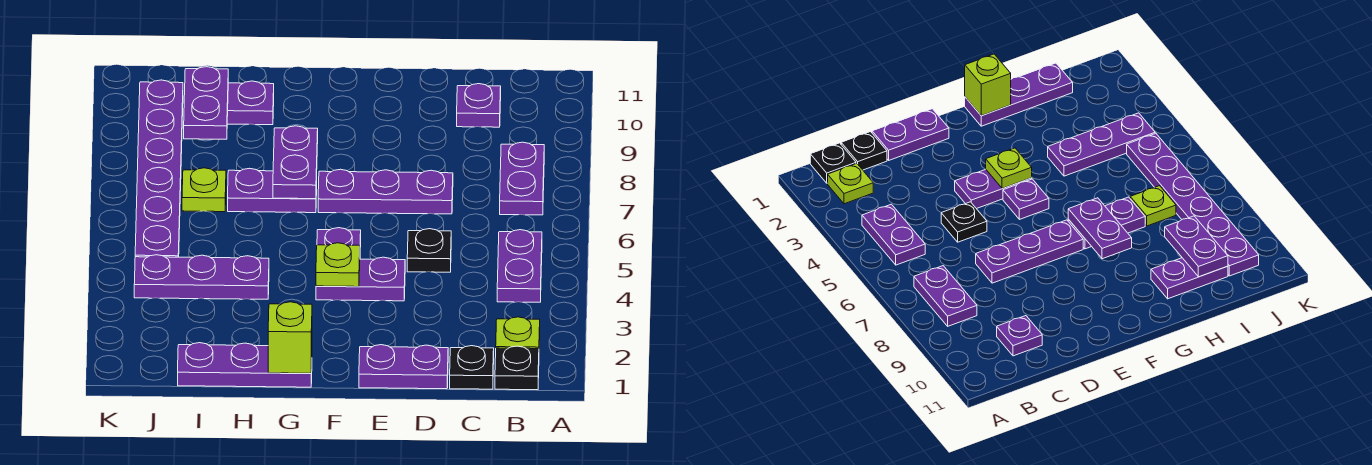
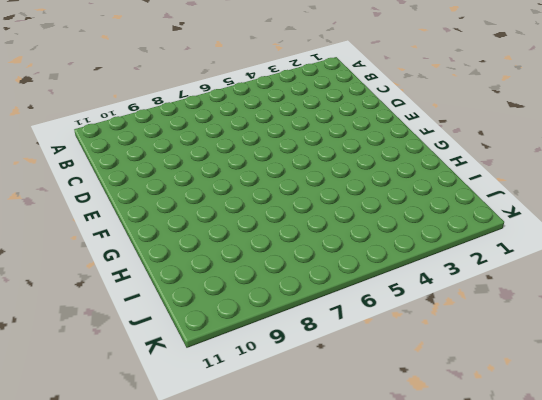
none -> black 1x1 plate [495,346,539,390]
none -> lime 1x1 plate [496,317,540,349]
none -> purple 1x2 plate [497,230,542,302]

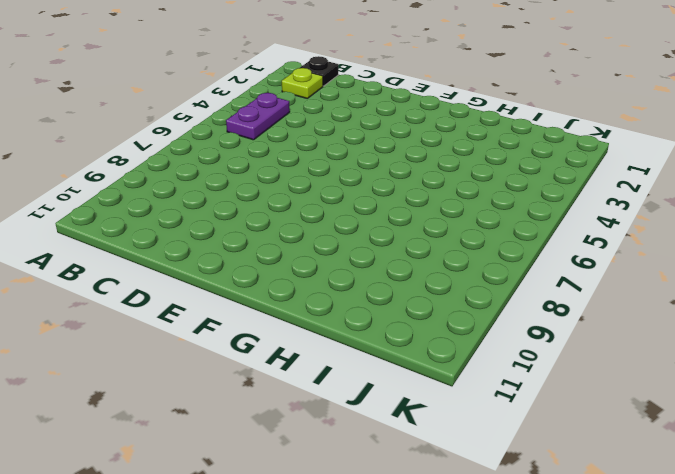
none -> purple 1x2 plate [500,142,544,215]
none -> black 1x1 plate [450,346,494,389]
none -> purple 1x1 plate [457,84,501,127]

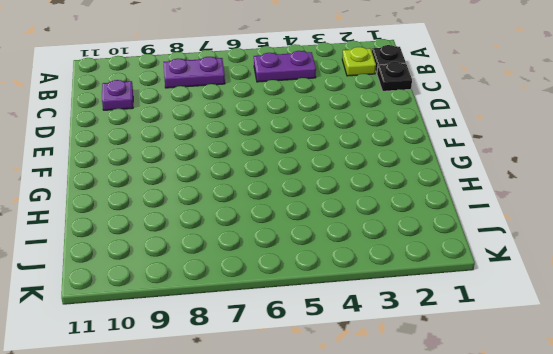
none -> purple 1x2 plate [359,345,448,389]
none -> black 1x1 plate [407,229,451,272]
none -> purple 1x3 plate [318,169,453,214]

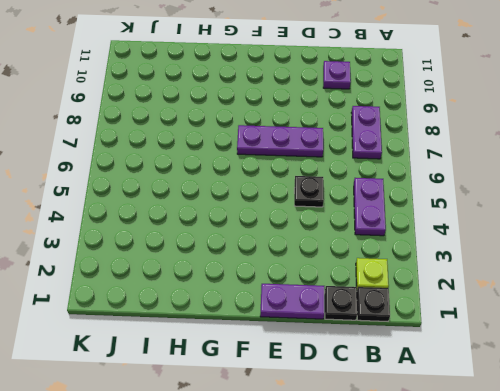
none -> purple 1x2 plate [316,257,405,301]
none -> purple 1x1 plate [317,228,361,247]
none -> purple 1x3 plate [178,343,312,387]

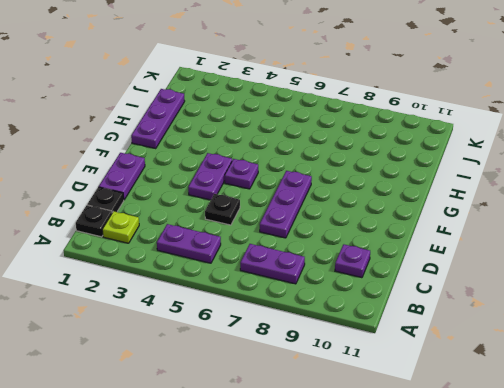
none -> purple 1x2 plate [228,168,317,213]
none -> purple 1x3 plate [134,255,269,299]
none -> purple 1x2 plate [227,81,274,125]

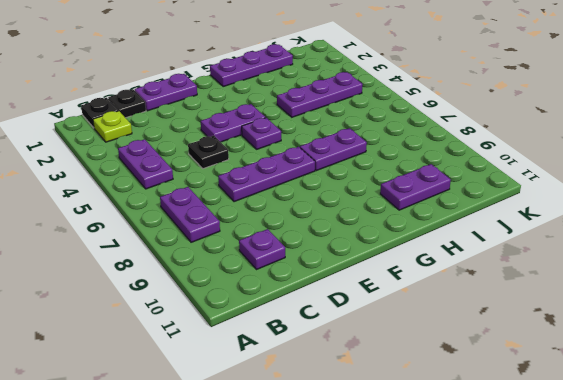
none -> lime 1x1 plate [182,168,226,212]
none -> purple 1x6 plate [135,80,183,257]
none -> lime 1x1 plate [316,243,360,287]

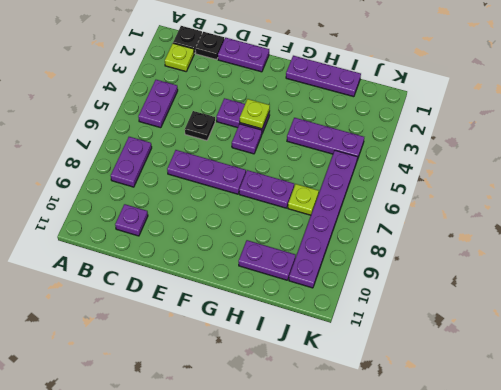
none -> lime 1x1 brick [268,302,312,373]
none -> purple 1x2 plate [273,126,318,199]
none -> purple 1x2 plate [184,67,228,139]

